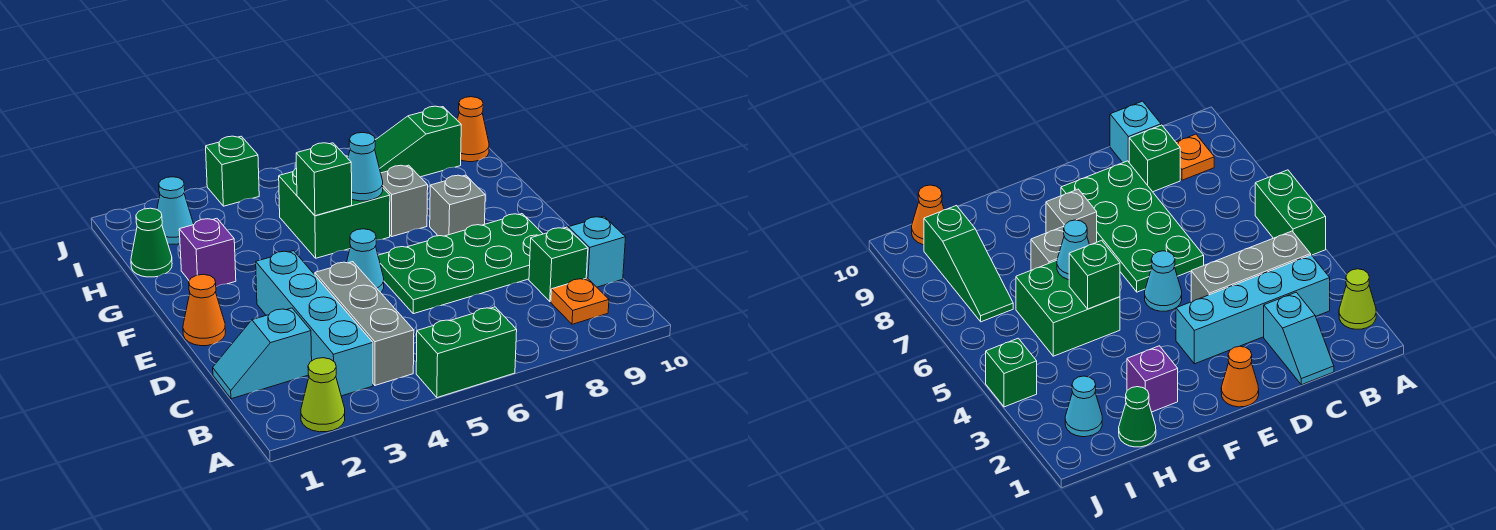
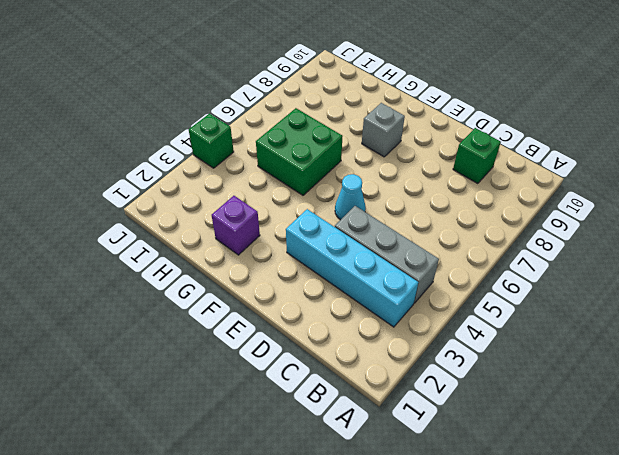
none -> lime 1x1 cone [301,358,345,432]
none -> green 1x2 brick [416,307,517,398]
none -> orange 1x1 plate [551,278,609,324]

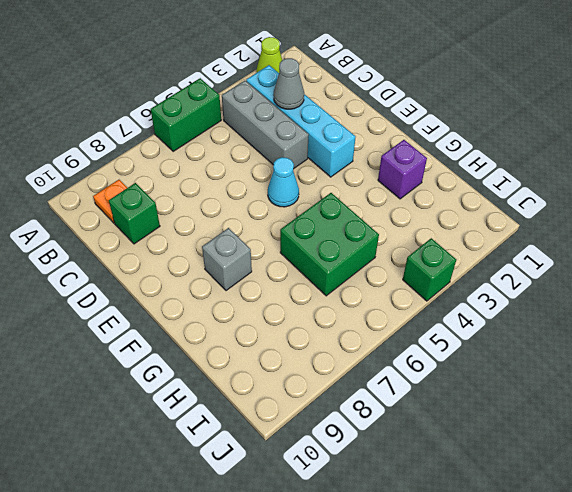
grey 1x1 cone [273,58,304,109] -> none
none -> cyan 1x2 slope [213,308,312,399]
none -> cyan 1x1 brick [568,216,626,287]
none -> green 2x4 plate [378,214,543,314]

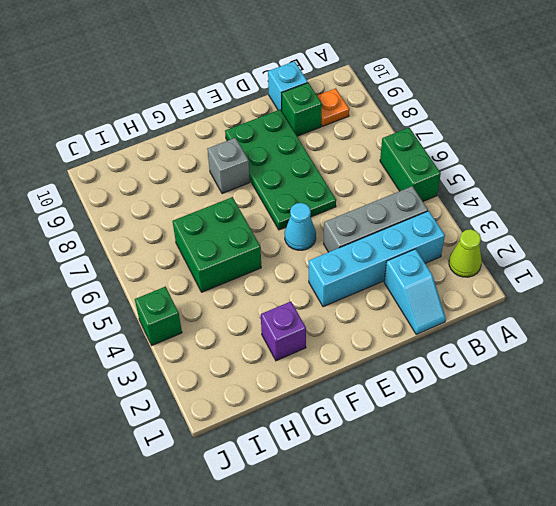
none -> orange 1x1 cone [183,274,226,346]
none -> grey 1x1 brick [381,165,428,237]
none -> green 1x1 cone [131,208,172,277]

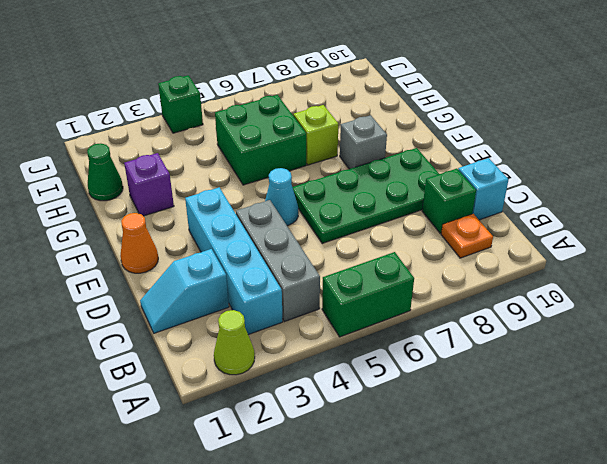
lime 1x1 brick [293,105,338,165] -> grey 1x1 brick [381,165,428,237]
none -> cyan 1x1 cone [157,177,194,244]
none -> green 1x3 slope [375,106,461,177]
none -> orange 1x1 cone [457,97,489,162]

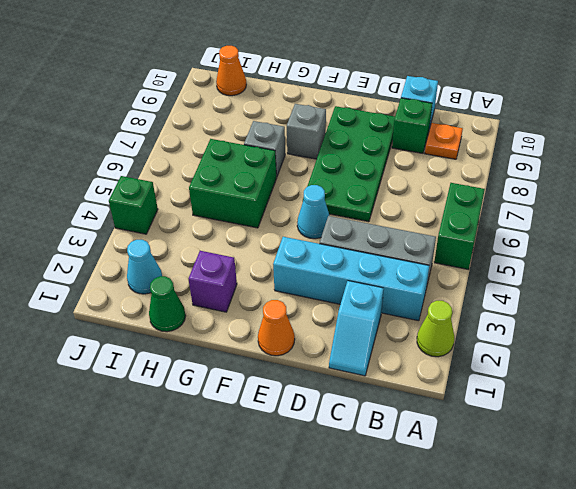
none -> green 1x3 slope [375,106,461,177]
none -> green 1x1 brick [296,143,352,216]
none -> cyan 1x1 cone [348,133,383,201]

